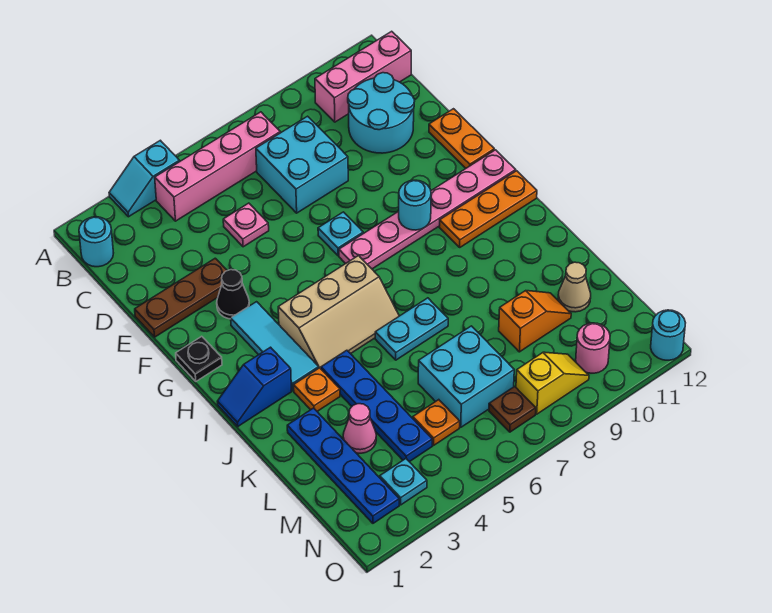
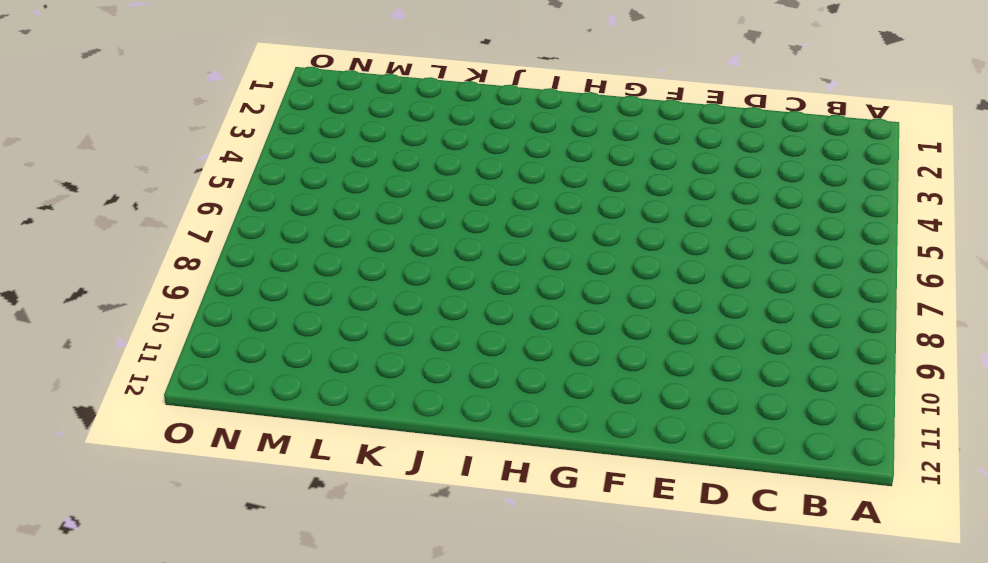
none -> cyan 1x2 slope [109,140,180,217]
none -> cyan 1x1 round brick [79,217,113,267]
none -> pink 1x4 brick [155,112,280,221]
none -> pink 1x3 brick [315,31,411,122]

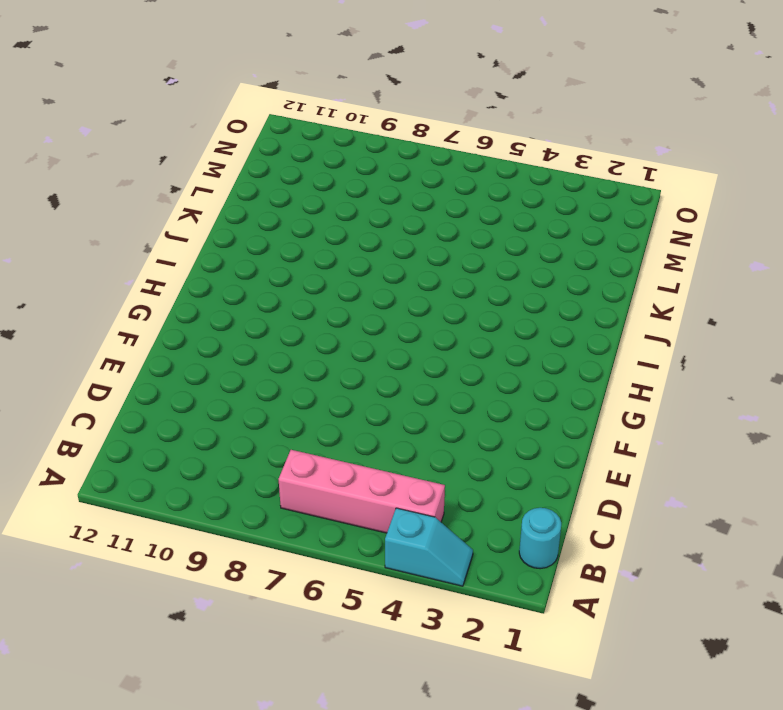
none -> pink 1x3 brick [315,31,411,122]
none -> cyan 2x2 brick [256,116,348,213]
none -> cyan 2x2 round brick [348,73,415,153]
none -> pink 1x1 plate [223,203,269,247]

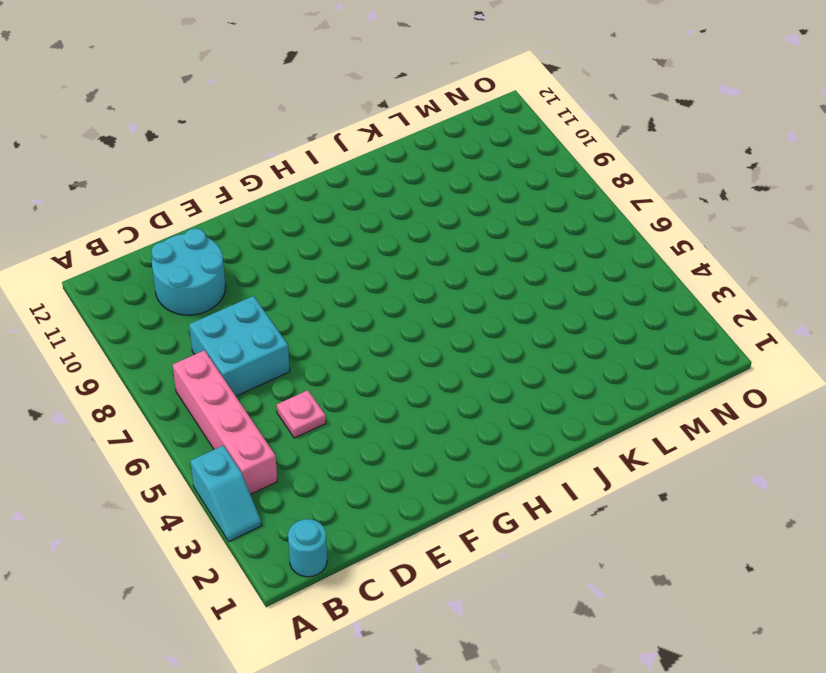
none -> pink 1x3 brick [315,31,411,122]
none -> brown 1x3 plate [135,258,227,337]
none -> orange 1x2 plate [429,109,494,168]
none -> black 1x1 cone [217,270,249,319]

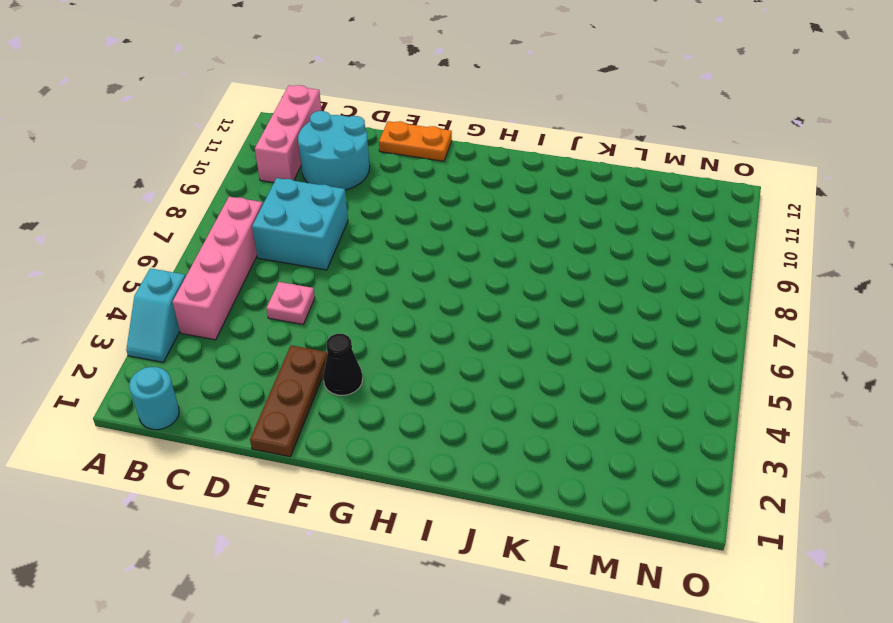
none -> cyan 1x1 plate [318,212,363,256]
none -> black 1x1 plate [176,336,222,381]
none -> cyan 1x3 tile [231,302,319,391]
none -> pink 1x6 plate [339,150,516,269]

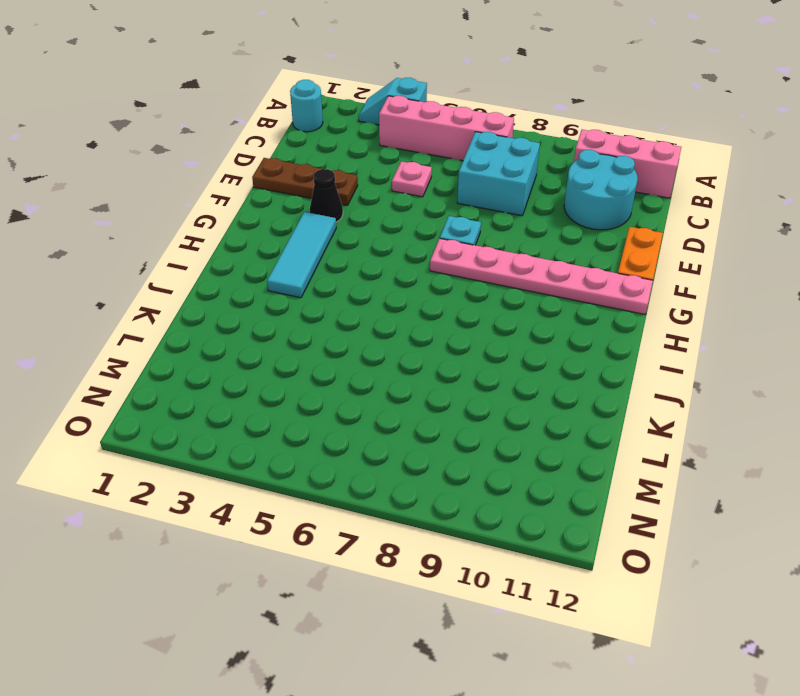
none -> black 1x1 plate [176,336,222,381]
none -> tan 2x3 slope [278,256,399,368]
none -> orange 1x3 plate [439,171,537,247]
none -> blue 1x2 slope [217,347,292,426]

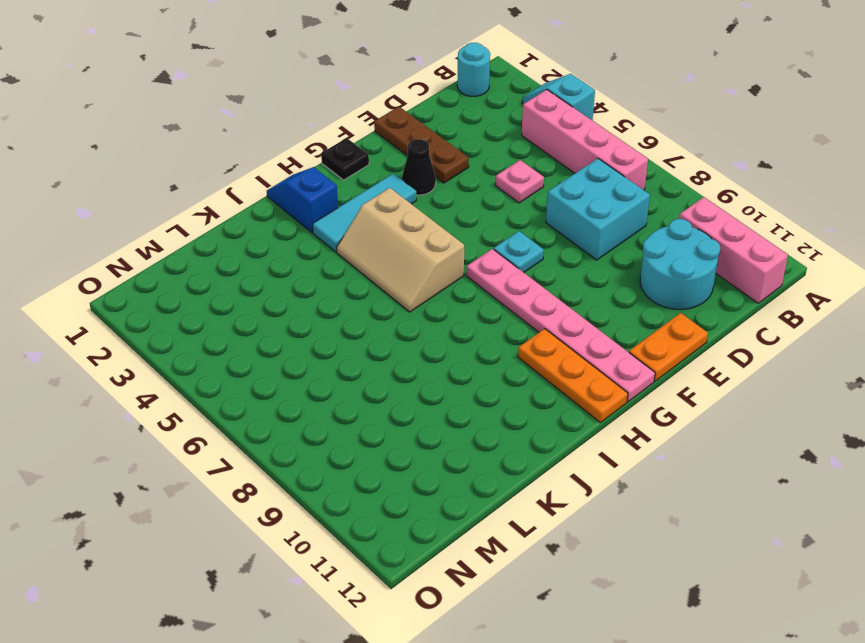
none -> orange 1x1 plate [294,368,340,411]
none -> blue 1x4 plate [321,350,432,462]
none -> cyan 1x2 plate [375,298,448,360]
none -> blue 1x4 plate [287,408,399,523]

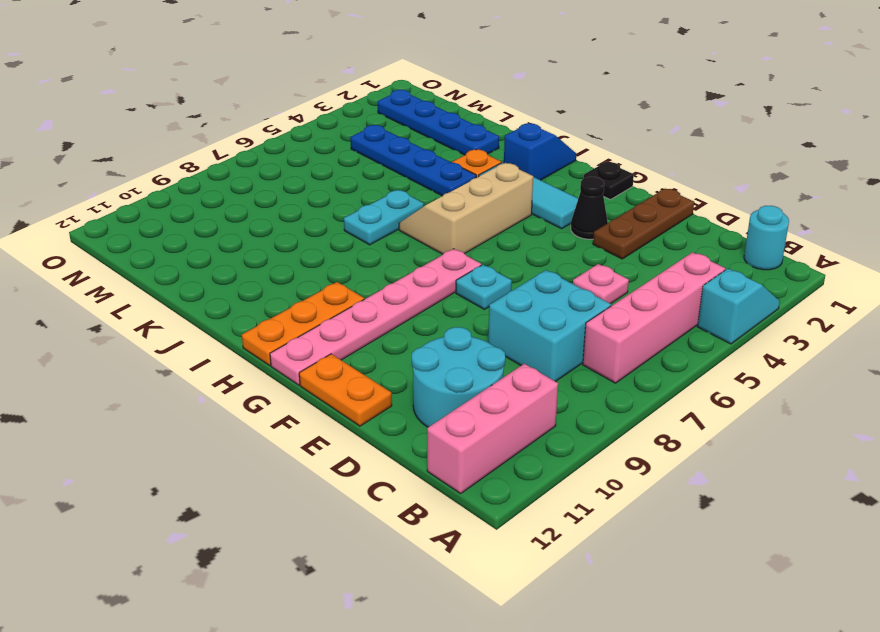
none -> pink 1x1 cone [343,404,376,453]
none -> cyan 2x2 brick [418,326,514,427]
none -> orange 1x2 slope [499,291,571,352]
none -> tan 1x1 cone [558,262,591,312]

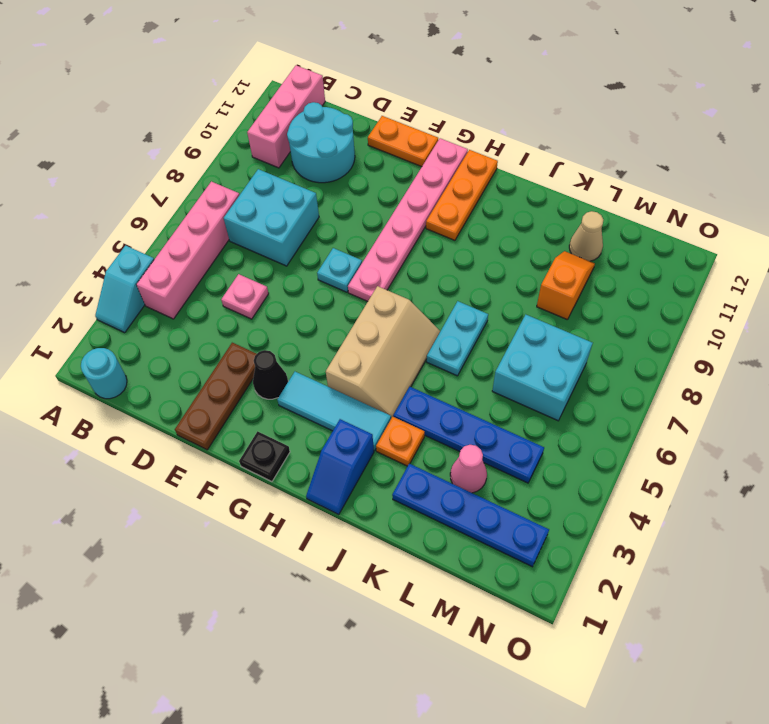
none -> orange 1x1 plate [413,400,460,445]
none -> cyan 1x1 plate [380,459,427,505]
none -> brown 1x1 plate [489,387,536,432]
none -> yellow 1x2 slope [516,352,589,414]

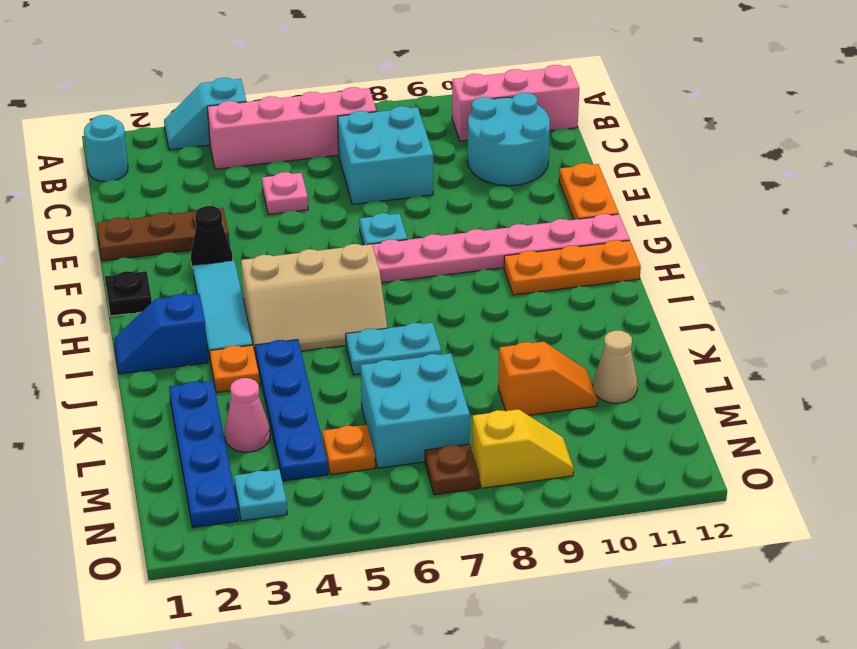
none -> pink 1x1 round brick [576,323,610,373]
none -> cyan 1x1 round brick [651,310,685,360]
none -> cyan 1x1 round brick [399,180,431,230]

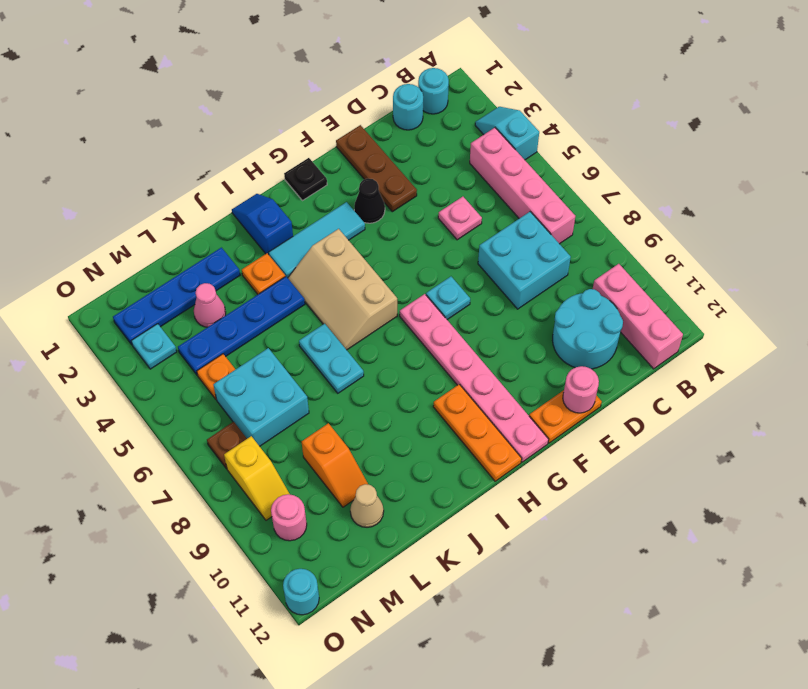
cyan 1x1 round brick [393,84,423,130] -> cyan 1x1 round brick moved to [399,180,431,230]
pink 1x1 round brick [563,366,599,413] -> none

